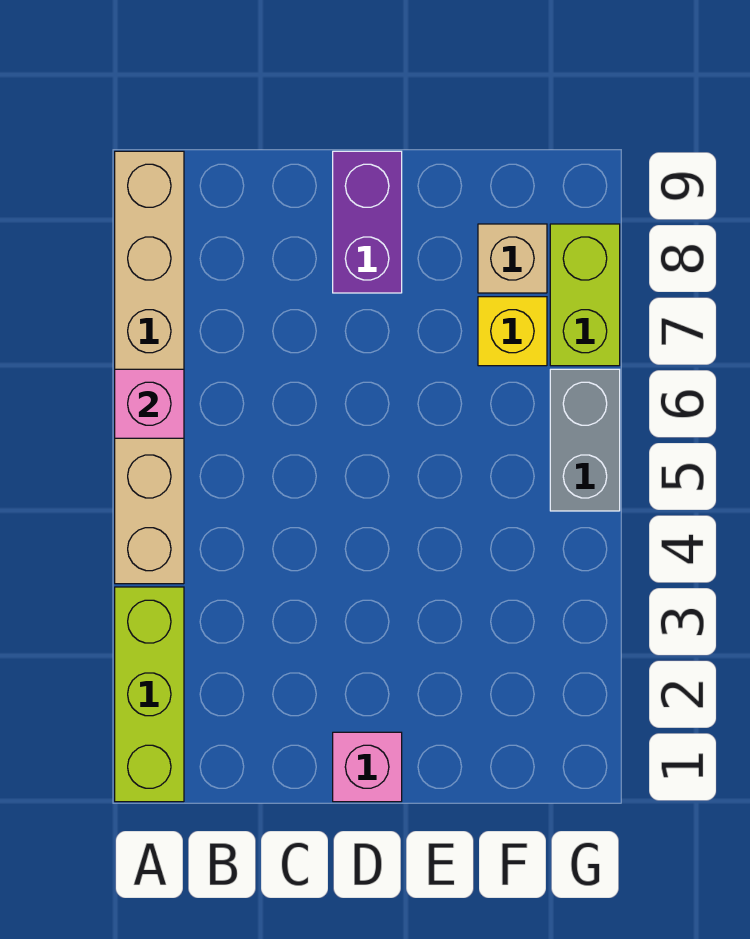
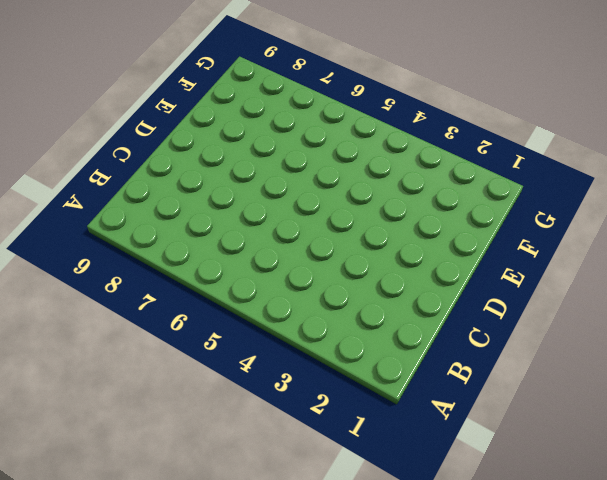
none -> lime 1x3 brick [115,587,184,802]
none -> tan 1x6 brick [115,151,184,584]

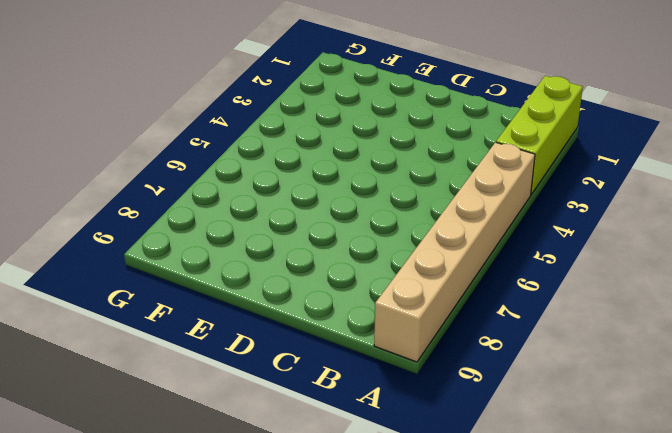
none -> pink 1x1 brick [333,732,402,802]
none -> purple 1x2 brick [333,151,402,293]

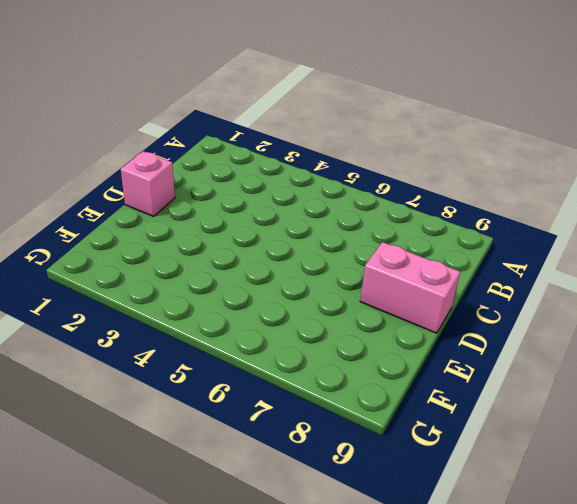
pink 1x2 brick [360,242,460,333] -> purple 1x2 brick [333,151,402,293]
none -> lime 1x3 brick [115,587,184,802]
none -> tan 1x6 brick [115,151,184,584]

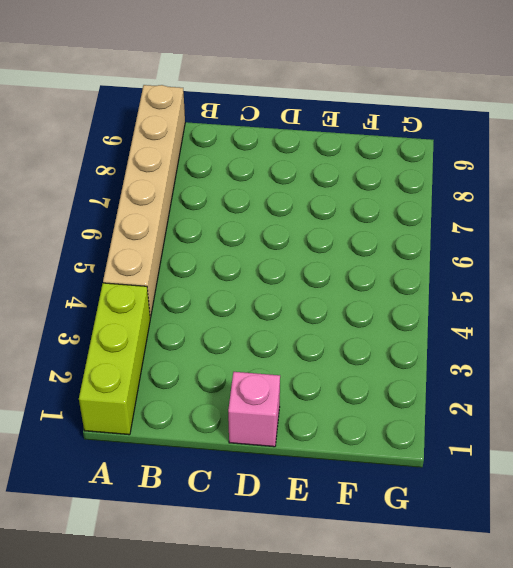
none -> purple 1x2 brick [333,151,402,293]
none -> yellow 1x1 brick [478,297,547,366]

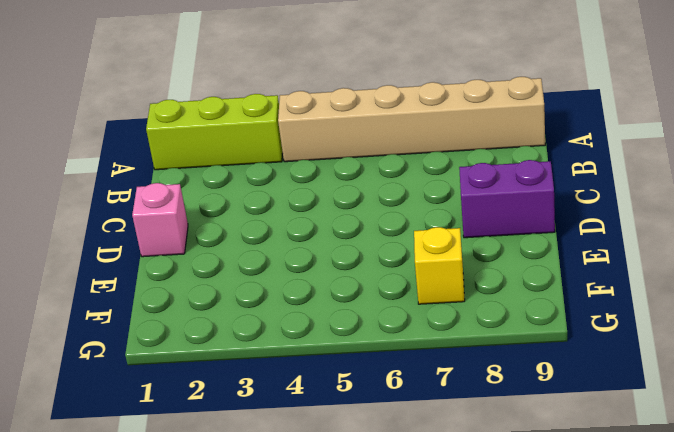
none -> tan 1x1 brick [478,224,547,293]
none -> grey 1x2 brick [550,369,620,511]

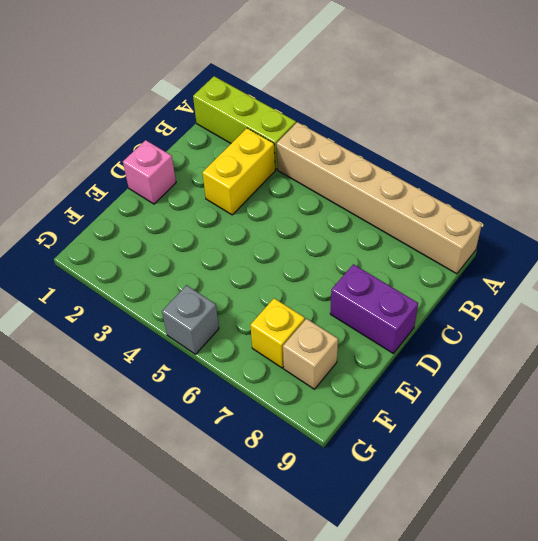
yellow 1x2 brick [202,128,275,215] -> none
grey 1x1 brick [162,285,219,354] -> grey 1x2 brick [550,369,620,511]
none -> lime 1x2 brick [550,224,620,366]
none -> pink 1x1 brick [115,369,184,438]

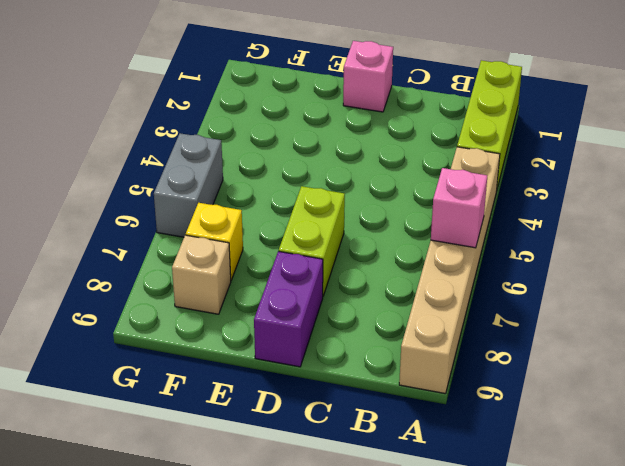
lime 1x2 brick [279,186,345,296] -> lime 1x2 brick moved to [550,224,620,366]

